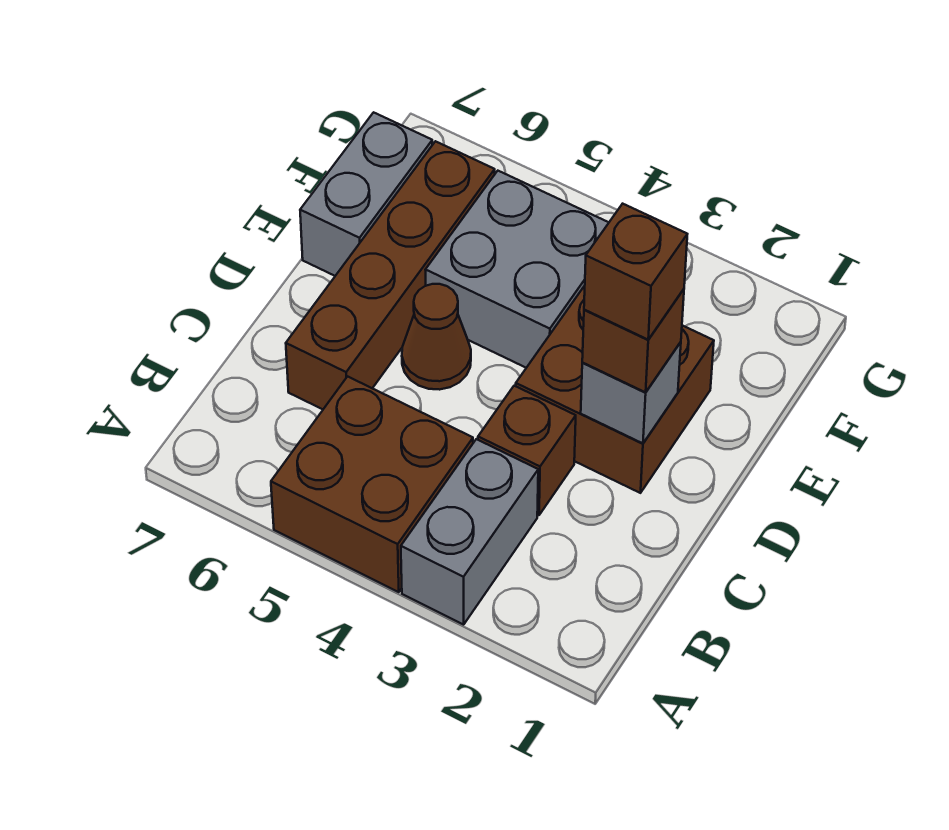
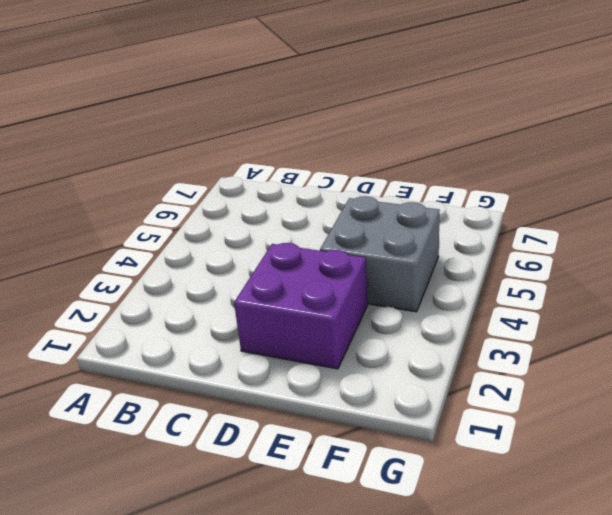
purple 2x2 brick [234,243,368,369] -> brown 2x2 brick [516,286,714,493]
none -> grey 1x2 brick [401,439,538,625]
none -> brown 2x2 brick [271,377,473,592]

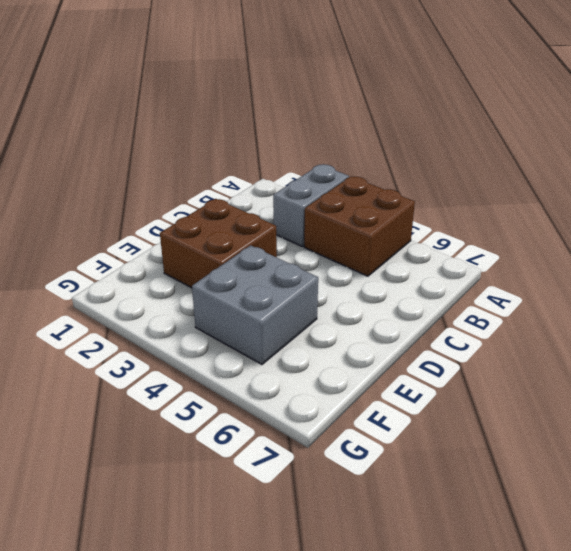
none -> brown 1x1 brick [478,386,576,515]
none -> brown 1x4 brick [286,141,495,409]

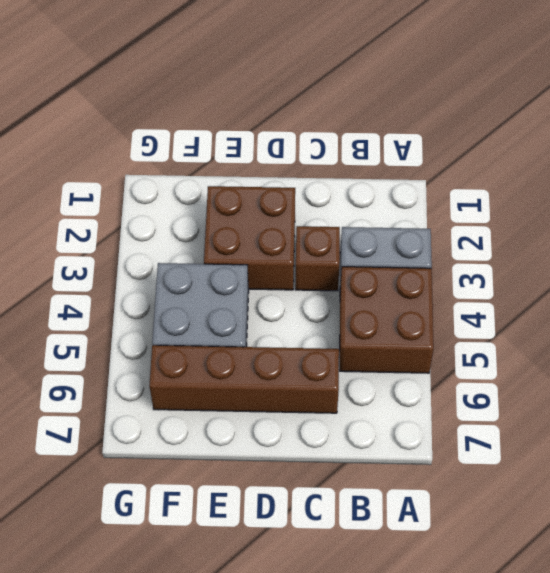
none -> brown 1x1 cone [402,284,471,390]
none -> grey 1x2 brick [300,112,432,276]

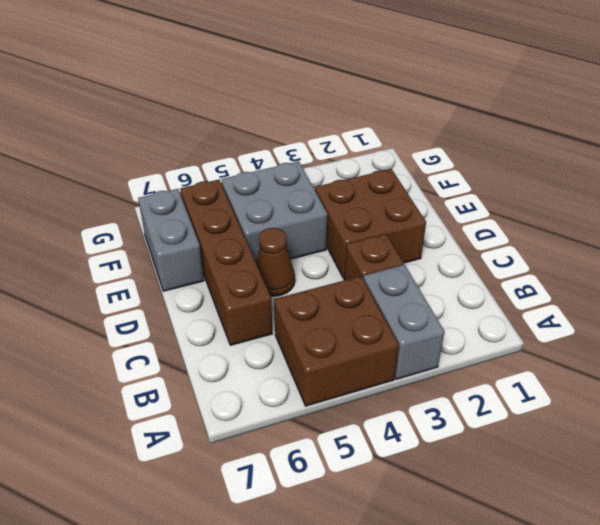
none -> grey 1x1 brick [581,342,681,443]
none -> brown 1x1 brick [582,289,684,392]

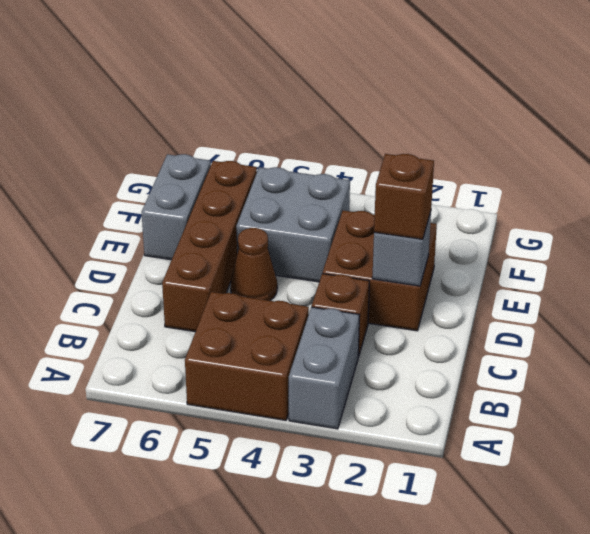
none -> brown 1x1 brick [584,204,687,340]

